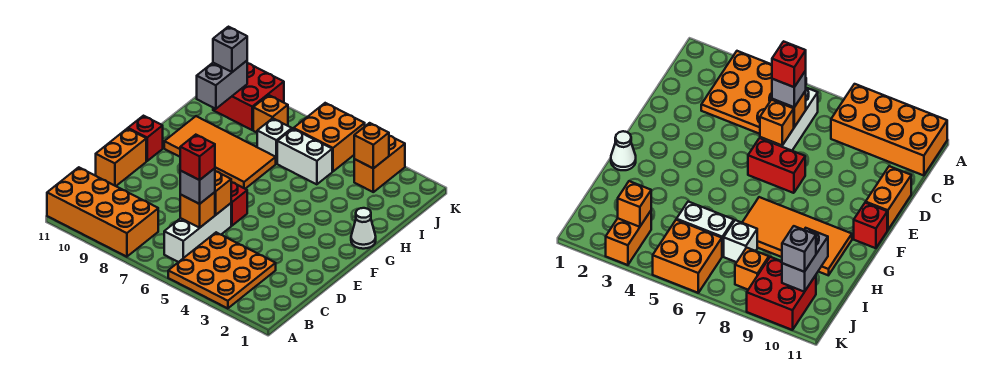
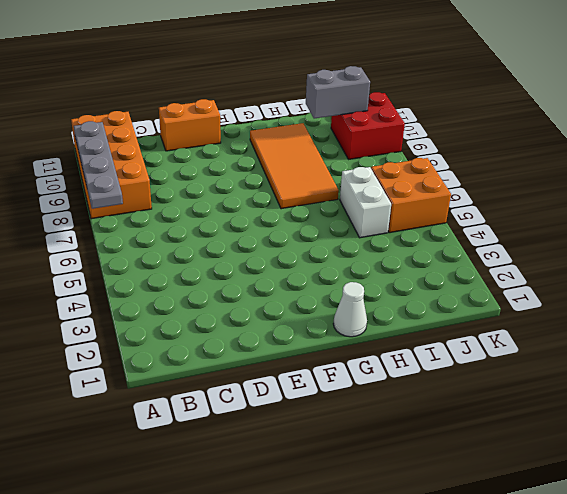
grey 1x4 plate [74,121,123,209] -> none
none -> orange 3x3 plate [168,232,276,308]
none -> white 1x3 brick [164,203,231,262]
none -> red 1x2 brick [231,182,247,226]

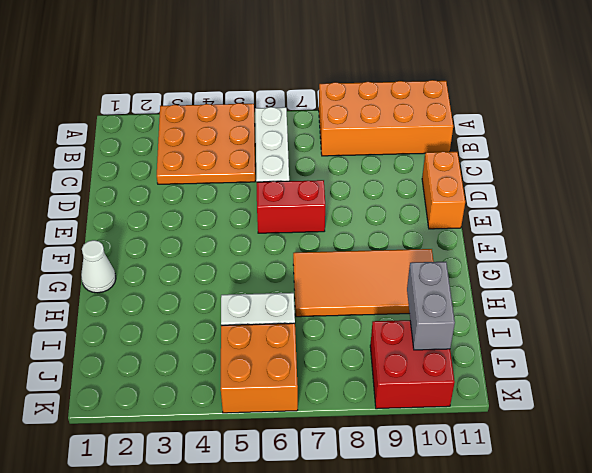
none -> red 1x1 brick [128,116,163,161]
none -> white 1x1 brick [257,118,292,164]
none -> orange 1x2 brick [354,136,405,192]

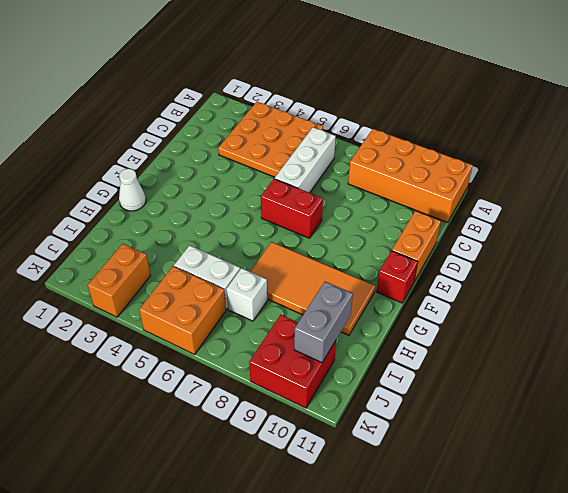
none -> orange 1x1 brick [253,95,288,133]
none -> orange 1x1 brick [180,192,215,228]
none -> orange 1x1 brick [215,171,231,215]

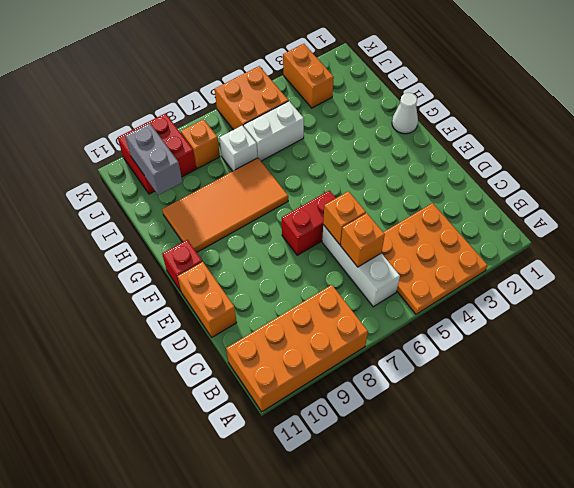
none -> orange 1x1 brick [354,123,389,168]
none -> grey 1x1 brick [180,168,215,204]
none -> grey 1x1 brick [213,27,247,72]

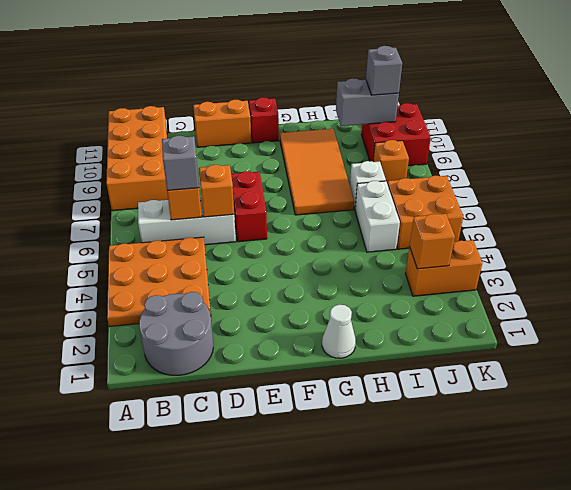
grey 2x2 round brick [139,292,213,375] -> none
none -> red 1x1 brick [180,135,215,180]

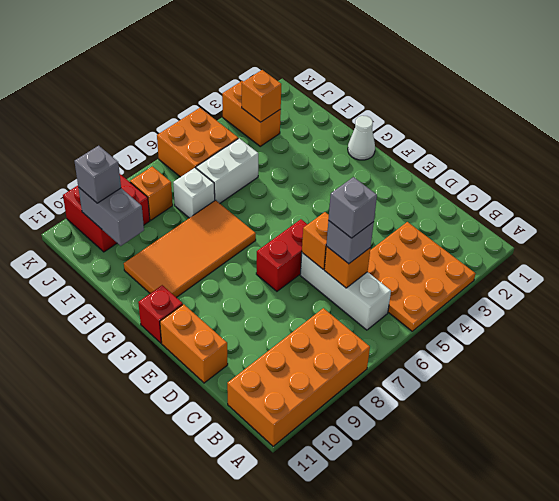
grey 1x1 brick [328,177,377,238] -> red 1x1 brick [180,135,215,180]

